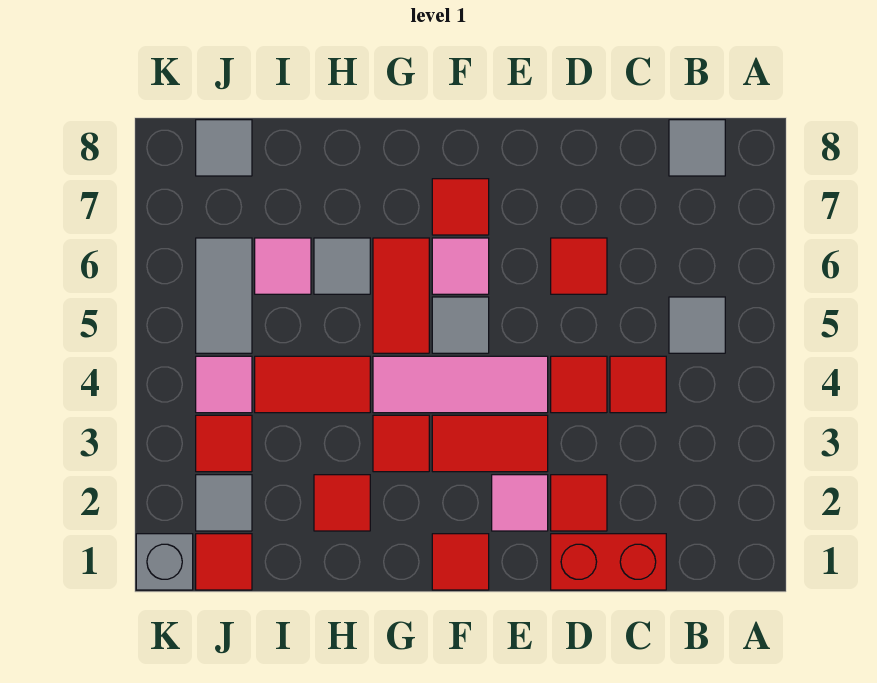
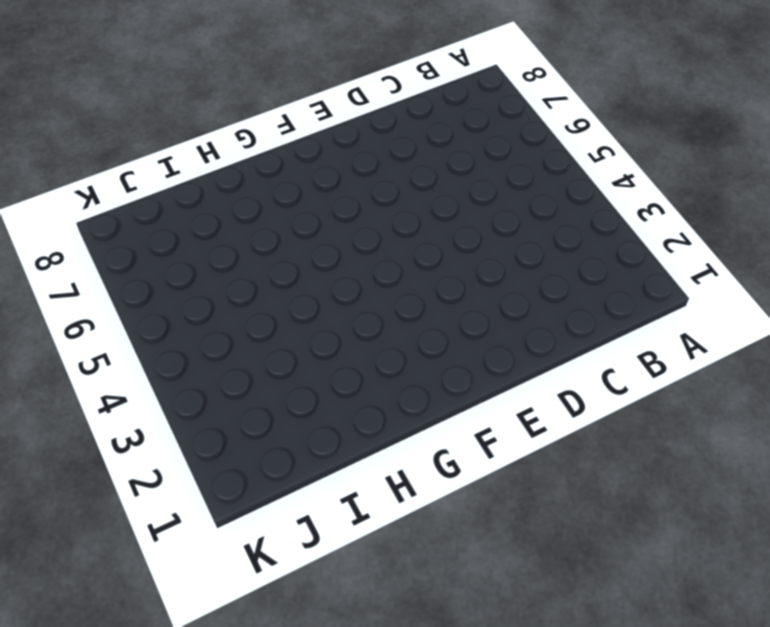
none -> grey 1x1 tile [669,297,725,353]
none -> grey 1x1 tile [669,120,725,176]
none -> red 1x2 brick [551,534,666,590]

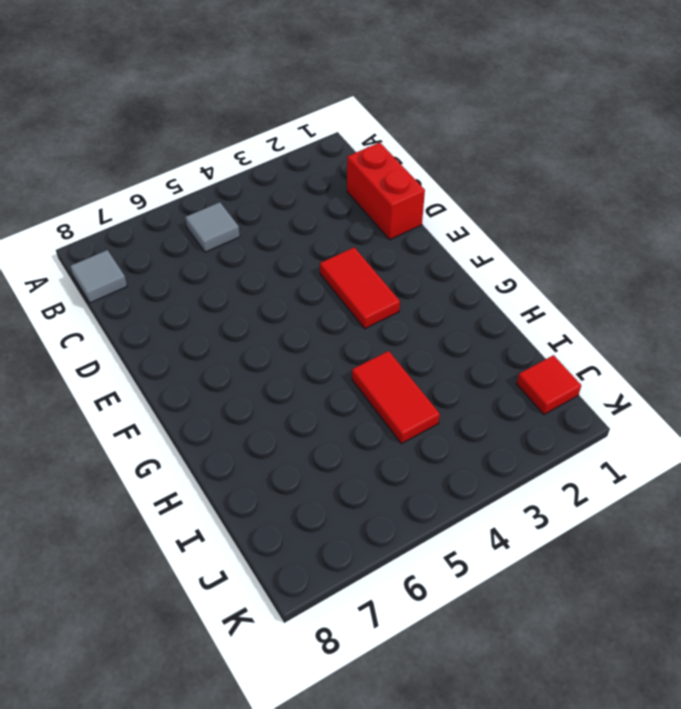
none -> red 1x1 tile [610,356,666,413]
none -> red 1x1 tile [551,475,607,531]
none -> red 1x1 tile [551,356,607,413]

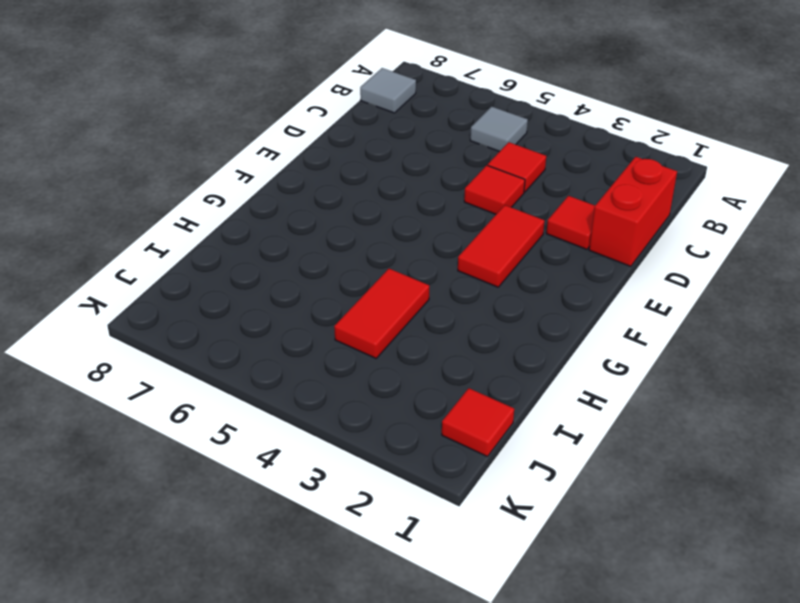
none -> red 1x1 tile [551,238,607,294]
none -> pink 1x1 tile [492,475,548,531]
none -> pink 1x3 tile [373,356,548,413]

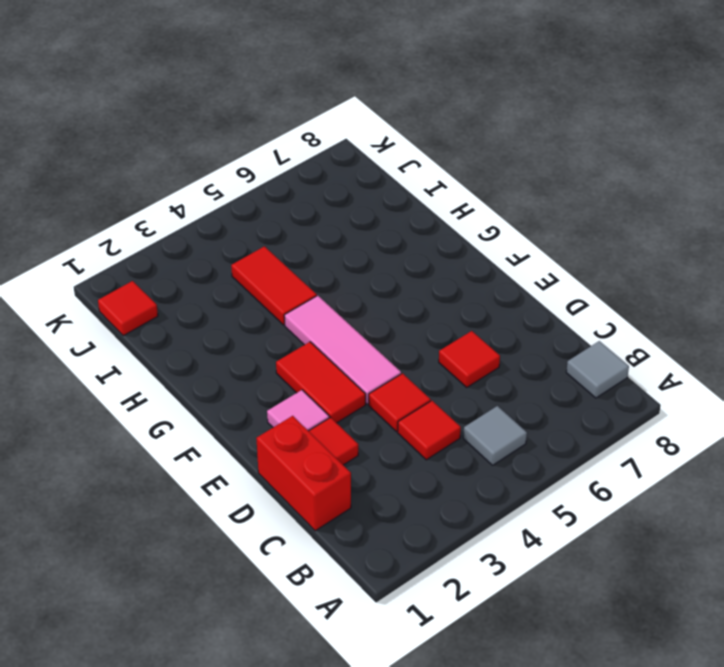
none -> red 1x1 tile [432,534,489,590]
none -> grey 1x1 tile [432,297,489,353]
none -> pink 1x1 tile [432,238,489,294]

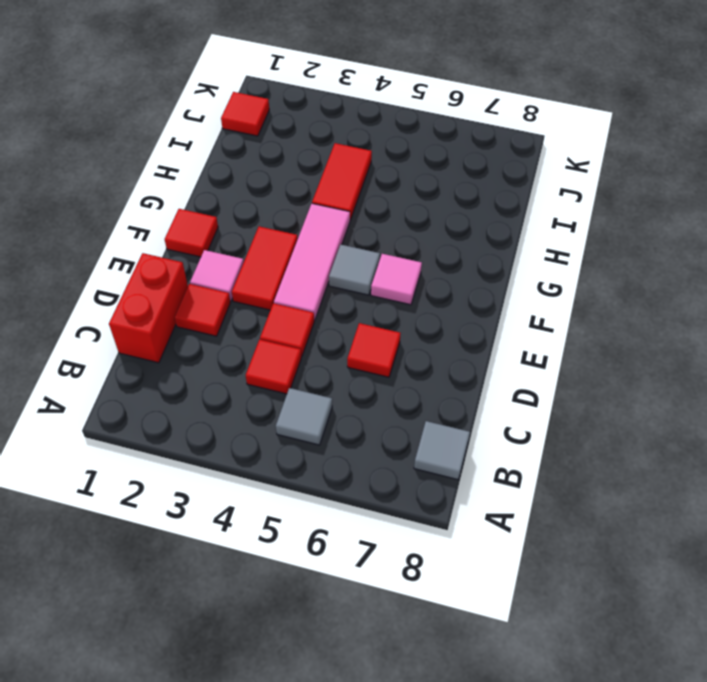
none -> red 1x1 tile [432,179,489,235]
none -> red 1x1 tile [373,415,429,472]
none -> red 1x2 tile [373,238,429,353]

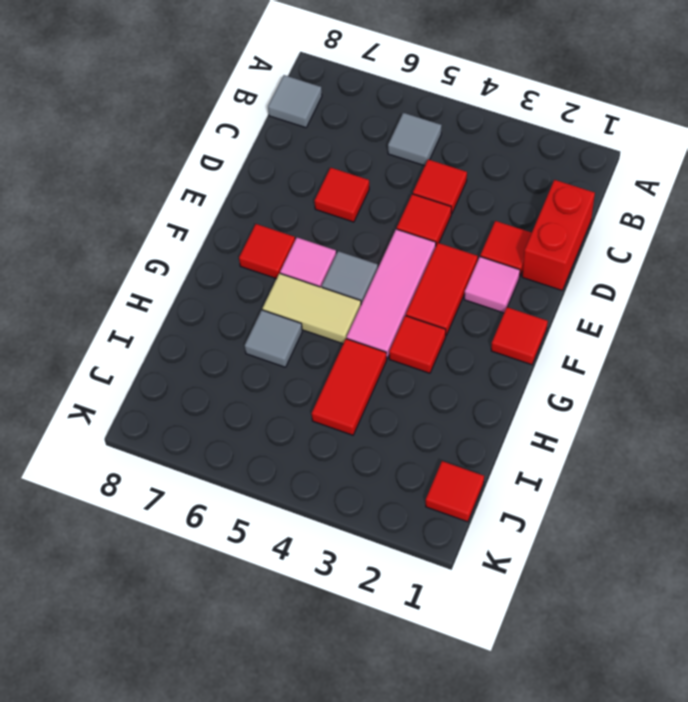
tan 1x2 tile [263,273,361,344] -> red 1x2 tile [373,238,429,353]
none -> red 1x1 tile [314,475,370,531]
none -> pink 1x1 tile [255,238,311,294]
none -> grey 1x1 tile [196,475,252,531]

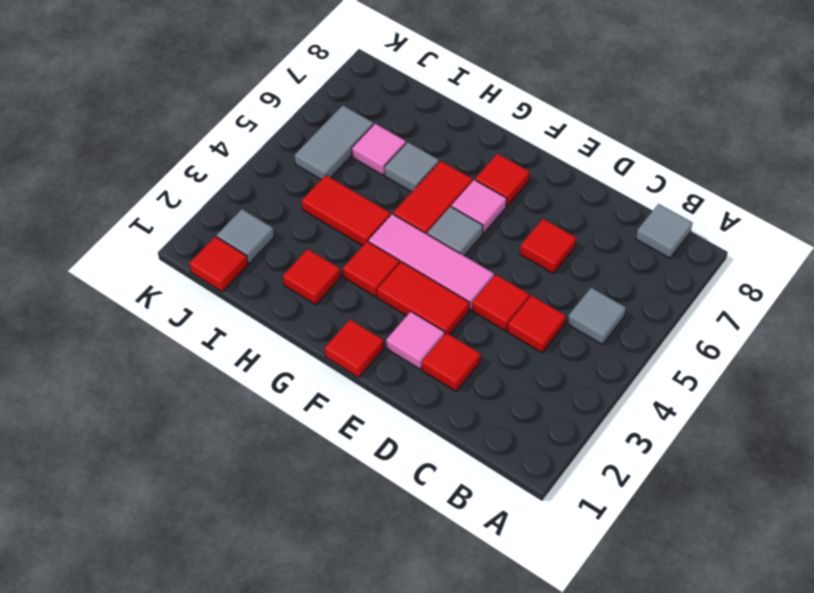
none -> red 1x2 brick [551,534,666,590]
none -> red 1x1 tile [196,415,252,472]
none -> pink 1x1 tile [196,356,252,413]

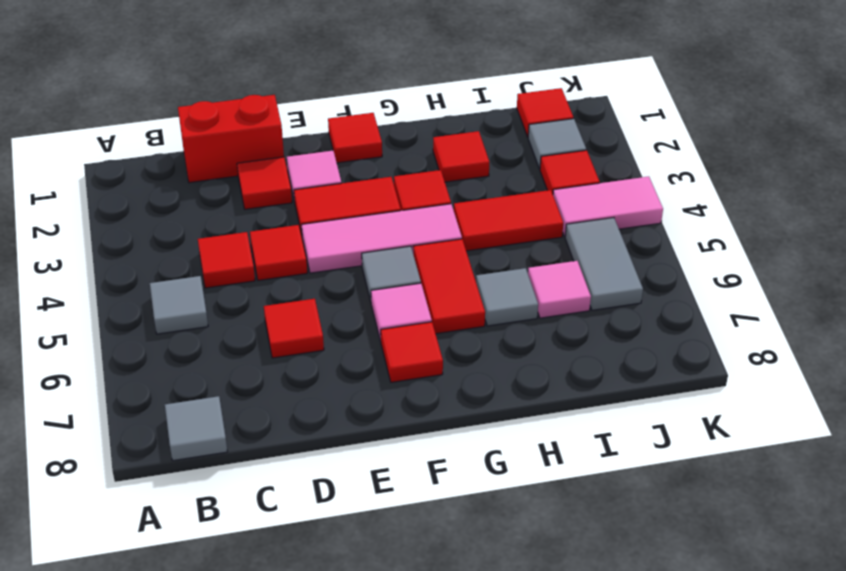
pink 1x2 tile [553,177,663,236] -> pink 1x1 tile [196,356,252,413]
none -> grey 1x1 tile [196,120,252,176]
none -> grey 1x1 brick [136,534,193,590]

